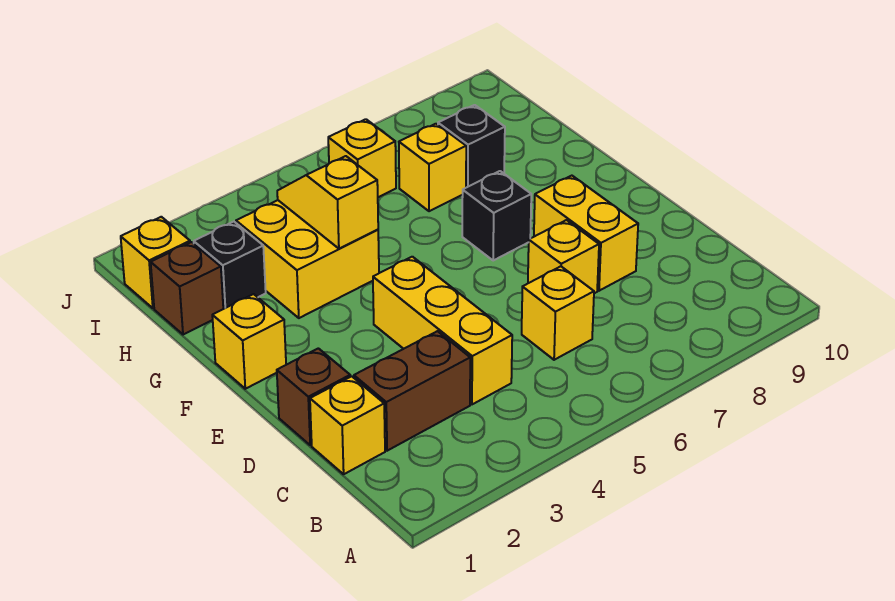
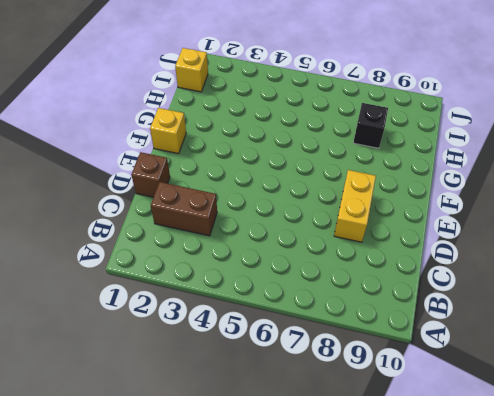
none -> yellow 1x1 brick [310,376,385,474]
none -> yellow 1x3 brick [373,257,512,404]
none -> yellow 1x1 brick [522,266,594,360]

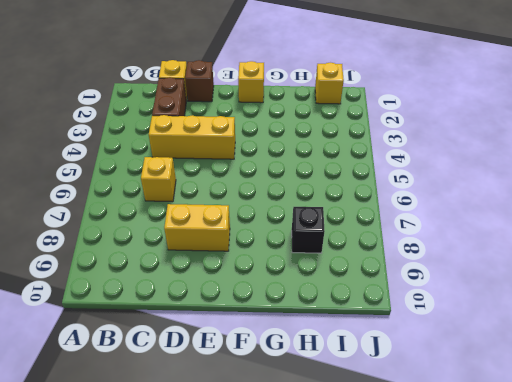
none -> yellow 1x1 brick [528,220,599,293]
none -> black 1x1 brick [462,171,531,261]
none -> yellow 2x2 brick [236,200,379,318]

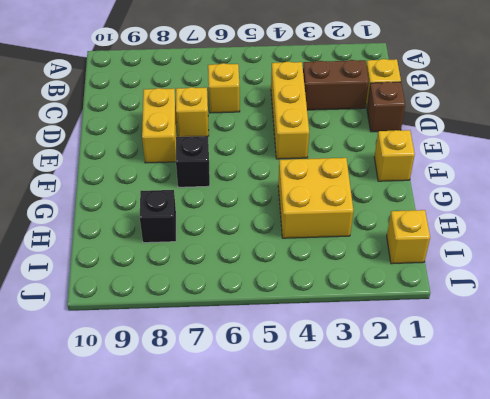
none -> brown 1x1 brick [151,242,223,335]
none -> black 1x1 brick [194,222,266,309]
none -> yellow 1x1 brick [399,124,466,211]

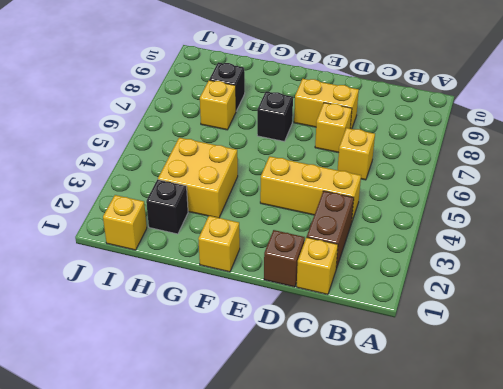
none -> brown 1x1 brick [151,242,223,335]
none -> yellow 1x1 brick [328,119,396,197]
none -> yellow 1x2 slope [277,156,378,249]

